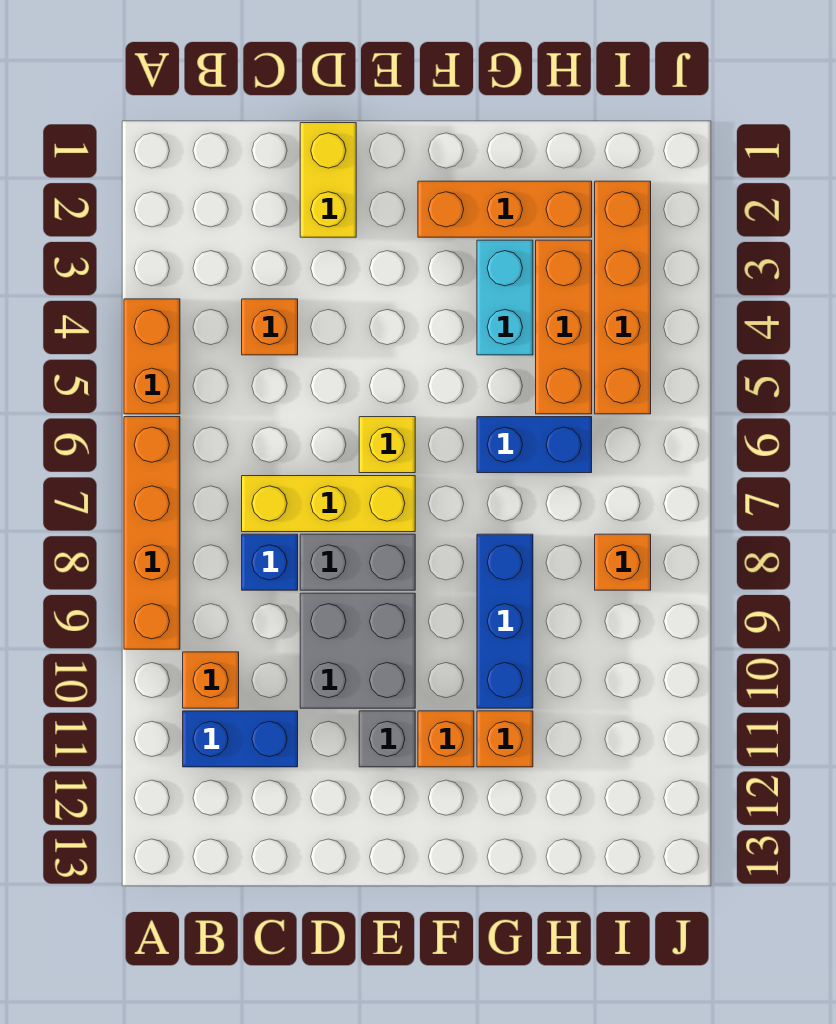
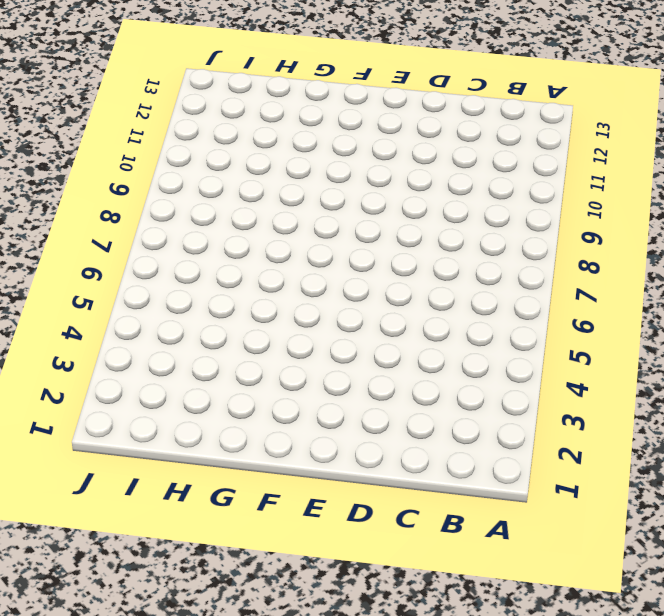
none -> orange 1x2 brick [124,299,180,414]
none -> orange 1x4 brick [124,417,180,649]
none -> orange 1x1 brick [183,652,239,708]

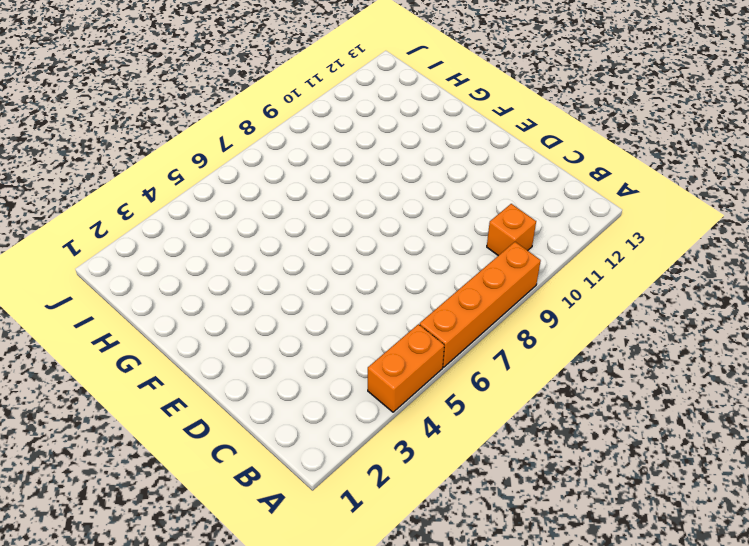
none -> blue 1x2 brick [183,711,298,767]
none -> orange 1x1 brick [242,299,298,355]
none -> yellow 1x3 brick [242,476,415,532]

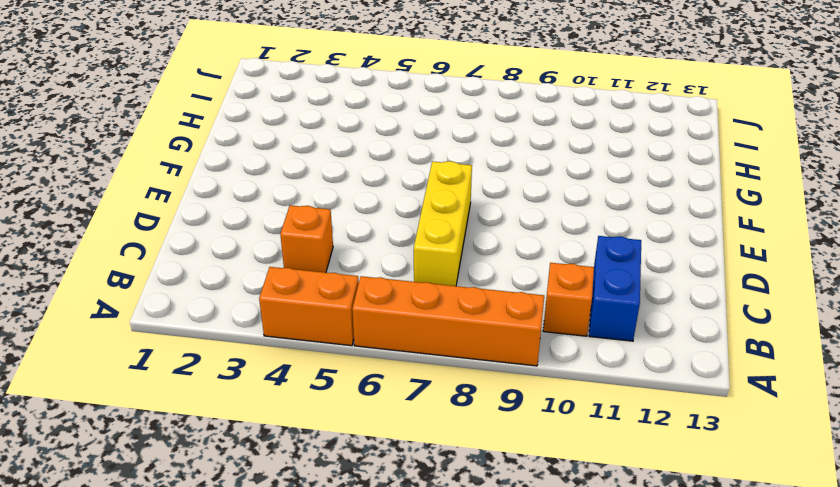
none -> blue 1x1 brick [242,534,298,590]
none -> yellow 1x2 brick [300,123,356,237]
none -> grey 1x2 brick [300,534,415,590]

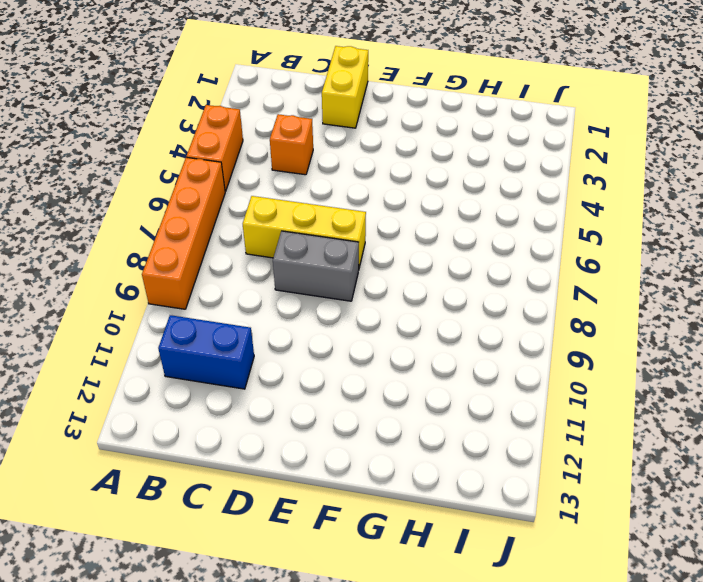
none -> orange 1x1 brick [183,652,239,708]
none -> blue 1x1 brick [242,534,298,590]
none -> grey 2x2 brick [300,593,415,708]

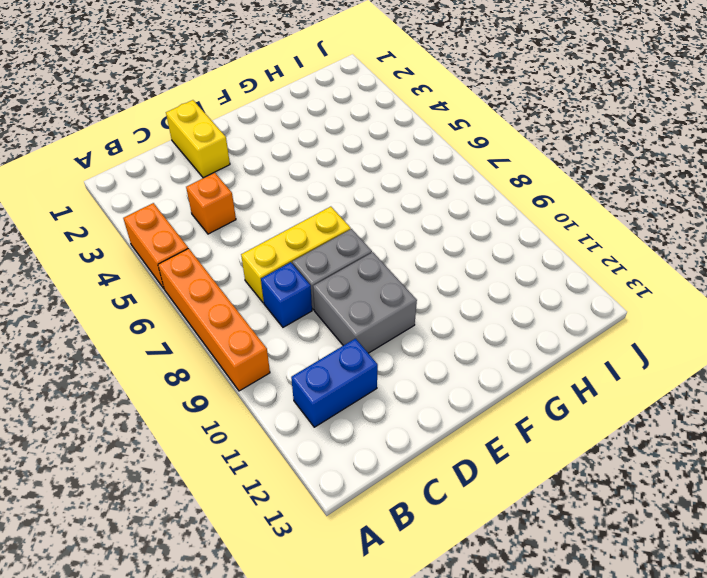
none -> orange 1x1 brick [183,652,239,708]
none -> yellow 1x1 brick [359,417,415,473]
none -> grey 1x1 brick [359,711,415,767]

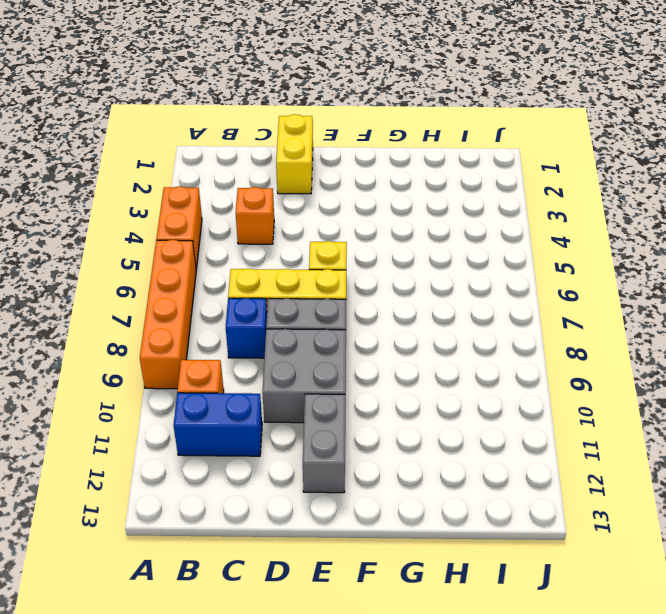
grey 1x2 brick [303,394,345,493] -> grey 1x1 brick [359,711,415,767]
none -> orange 1x3 brick [418,181,592,237]
none -> orange 1x1 brick [418,711,474,767]
none -> cyan 1x2 brick [477,240,533,355]

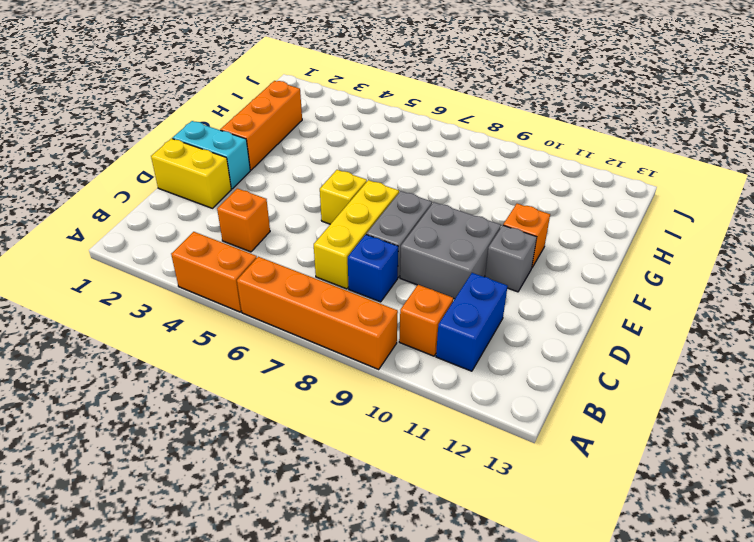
cyan 1x2 brick [173,121,250,189] -> cyan 1x2 brick moved to [477,240,533,355]
none -> blue 1x2 brick [477,417,592,473]
none -> blue 1x3 brick [477,534,533,708]
none -> orange 1x1 brick [477,711,533,767]

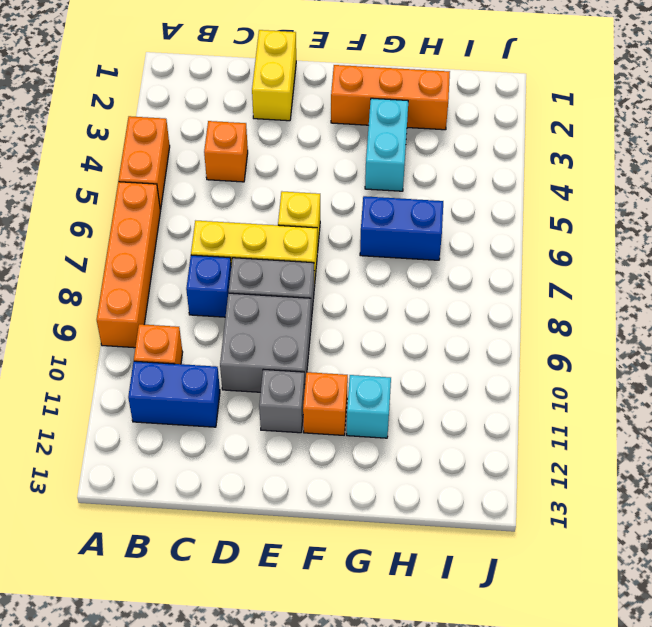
cyan 1x1 brick [347,375,391,438] -> orange 1x1 brick [477,711,533,767]
none -> blue 1x3 brick [477,534,533,708]
none -> orange 1x3 brick [536,240,592,414]
none -> orange 1x4 brick [595,181,651,414]

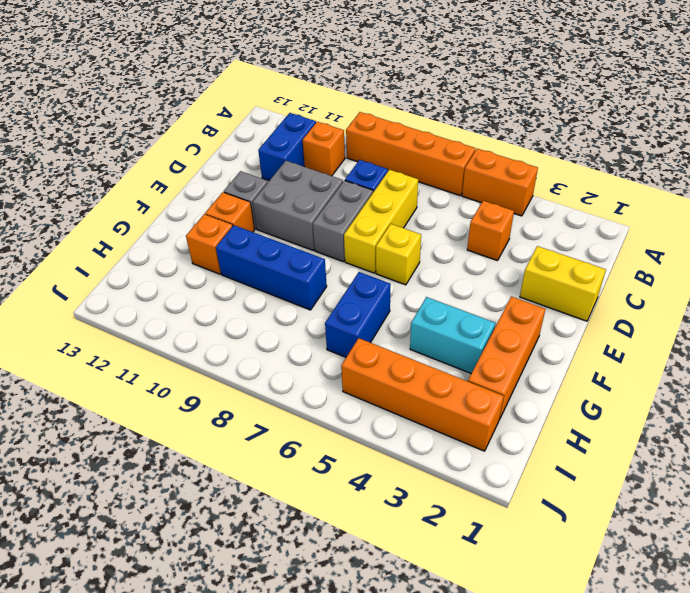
none -> orange 1x3 brick [536,240,592,414]
none -> orange 1x1 brick [595,534,651,590]

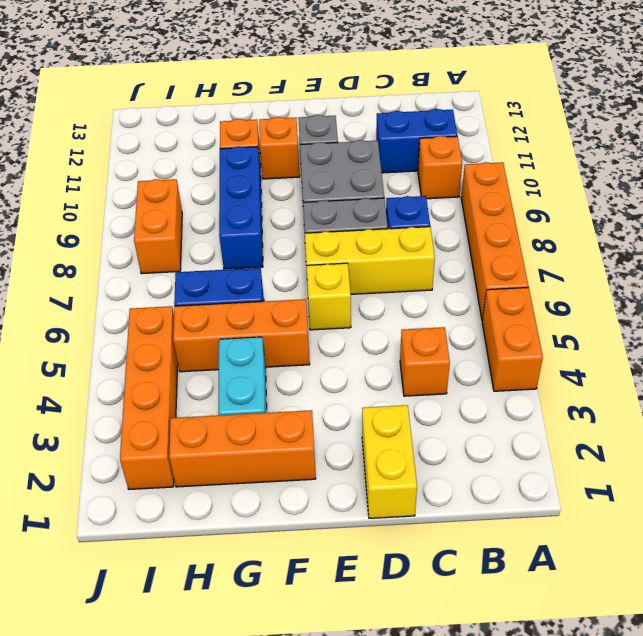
orange 1x3 brick [173,299,310,372] -> orange 1x3 brick turned to [536,240,592,414]
orange 1x2 brick [134,179,182,274] -> orange 1x1 brick [595,534,651,590]

